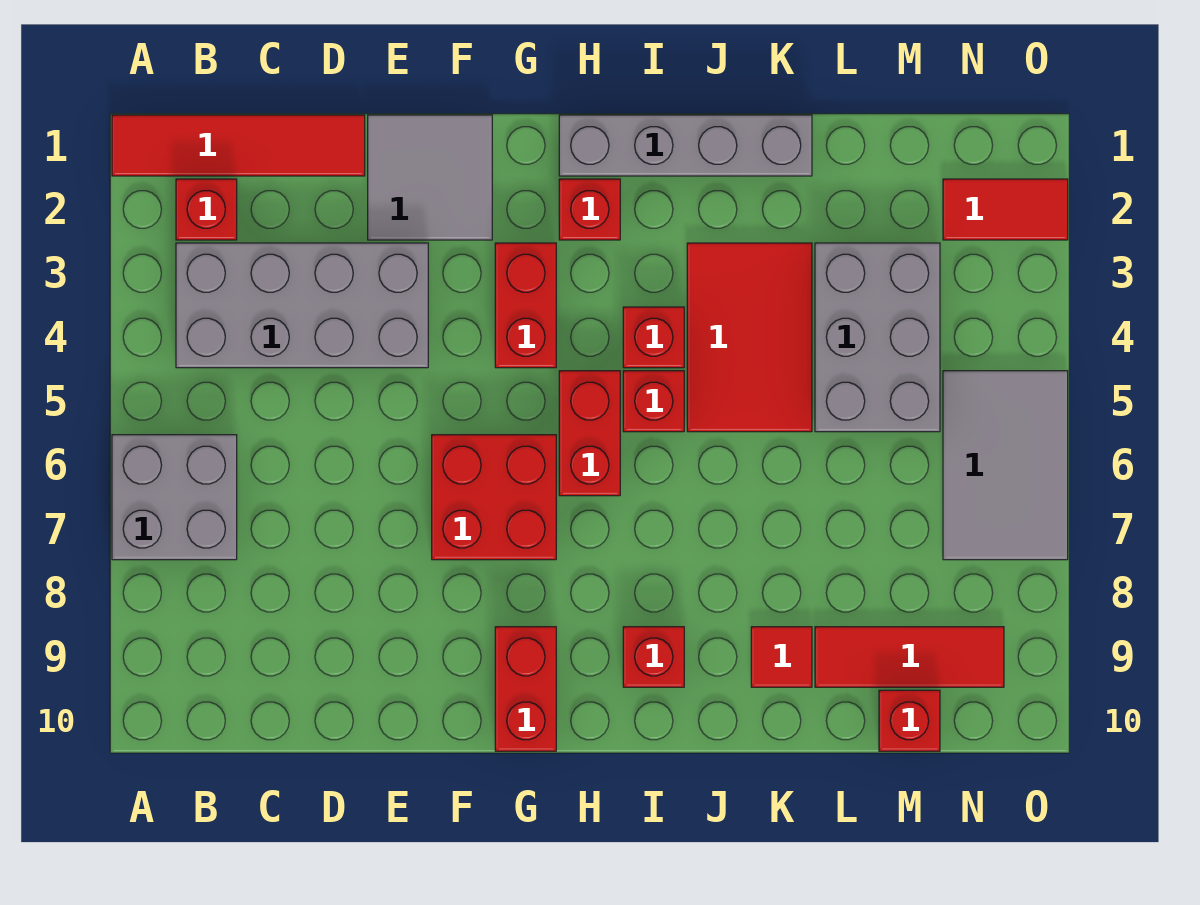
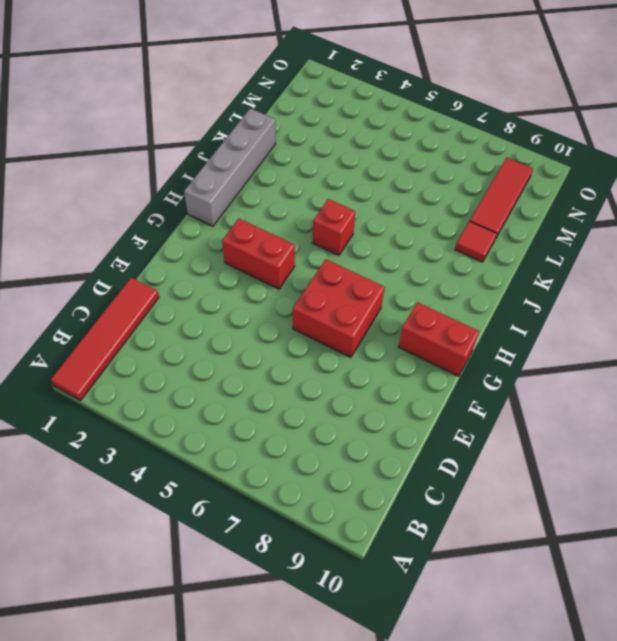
none -> grey 2x2 brick [112,435,237,560]
none -> red 1x1 brick [176,179,237,240]
none -> grey 2x4 brick [176,243,428,368]

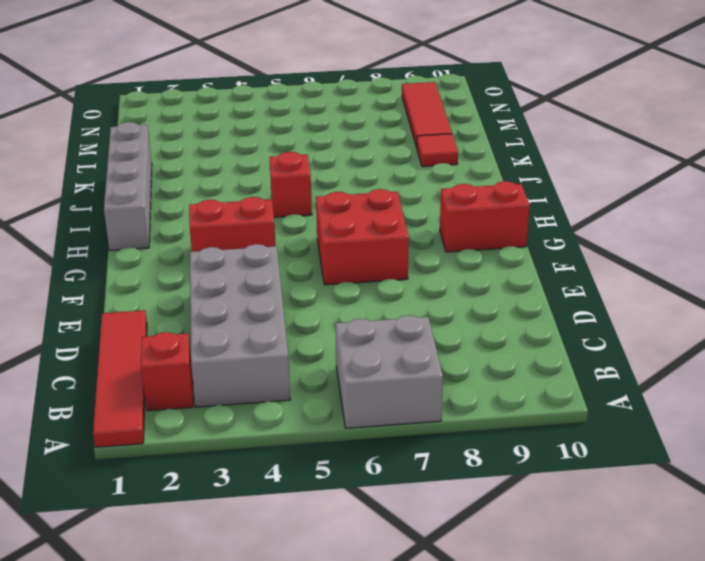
none -> grey 2x2 tile [368,115,492,240]
none -> red 1x1 brick [559,179,620,240]
none -> red 1x2 brick [559,371,620,496]

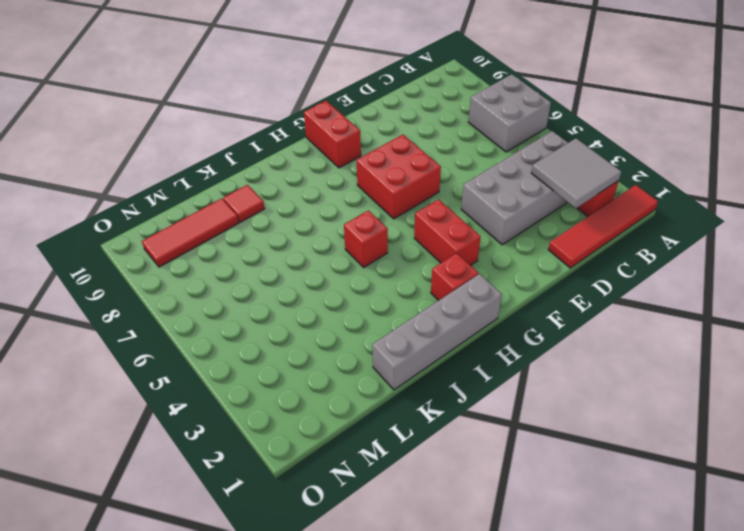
grey 2x2 tile [531,138,621,208] -> grey 2x2 tile moved to [368,115,492,240]
none -> red 1x2 brick [559,371,620,496]
none -> red 1x1 brick [623,307,684,368]
none -> red 1x1 brick [623,627,684,687]

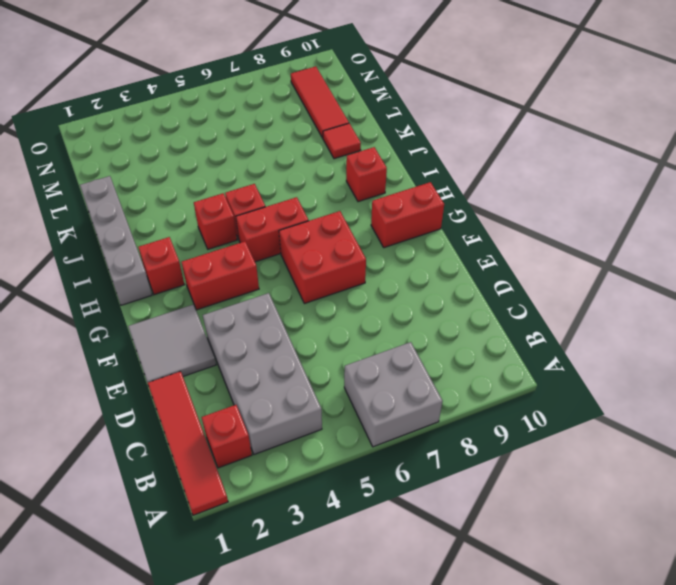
none -> red 2x3 tile [687,243,812,432]
none -> grey 2x3 brick [815,243,940,432]
none -> red 1x1 brick [879,690,940,751]

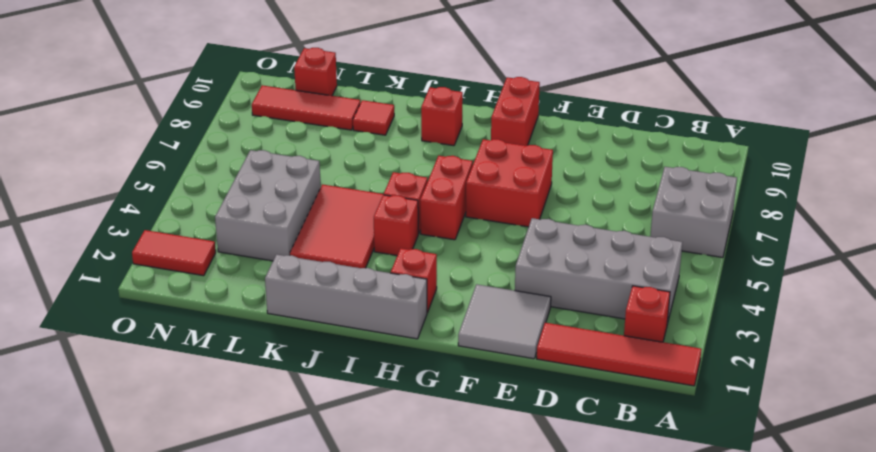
none -> red 1x2 brick [495,243,556,368]
none -> grey 2x3 tile [943,371,1068,560]

